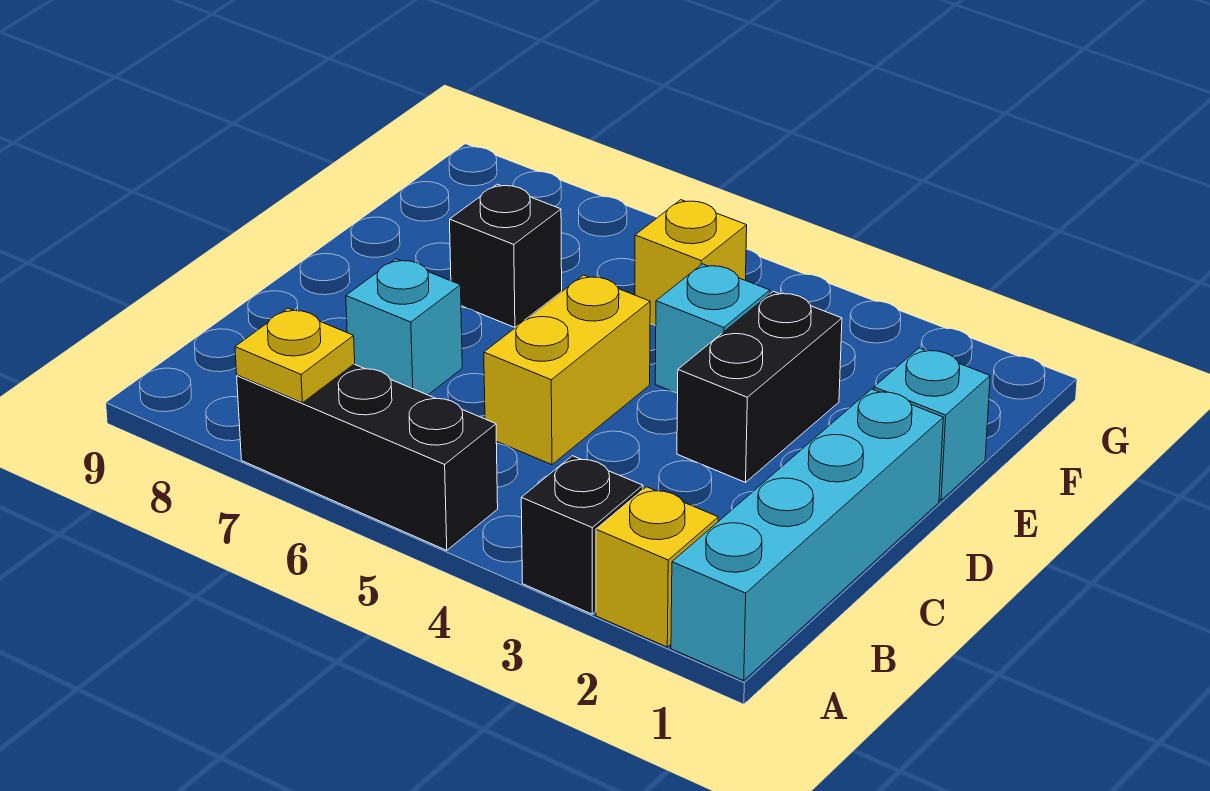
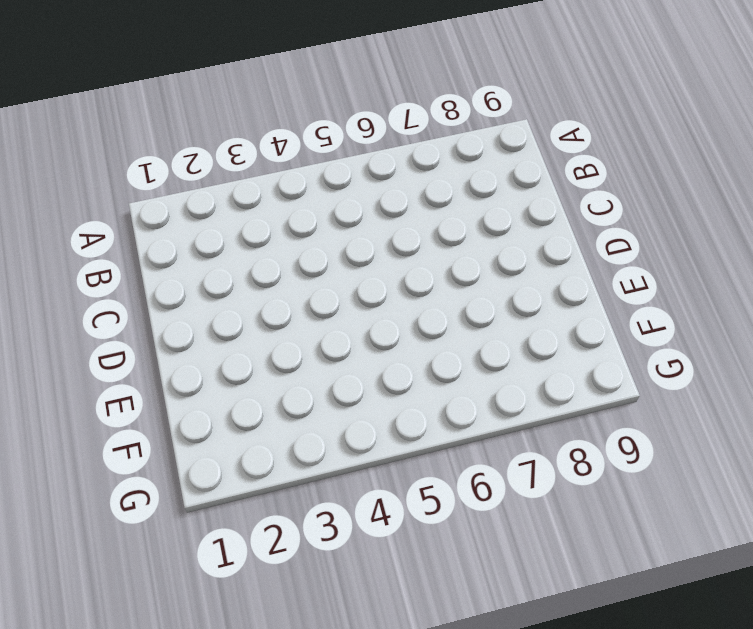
none -> cyan 1x4 brick [671,389,943,681]
none -> yellow 1x1 brick [596,487,718,647]
none -> black 1x1 brick [521,456,643,614]

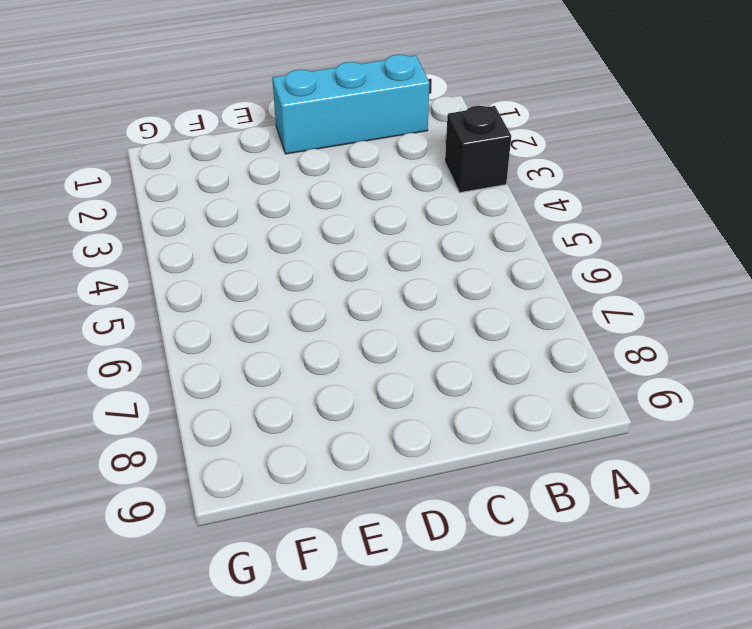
cyan 1x3 brick [272,54,430,154] -> cyan 1x4 brick [671,389,943,681]
none -> yellow 1x1 brick [596,487,718,647]
none -> black 1x3 brick [237,364,498,550]
none -> yellow 1x2 brick [484,275,650,465]

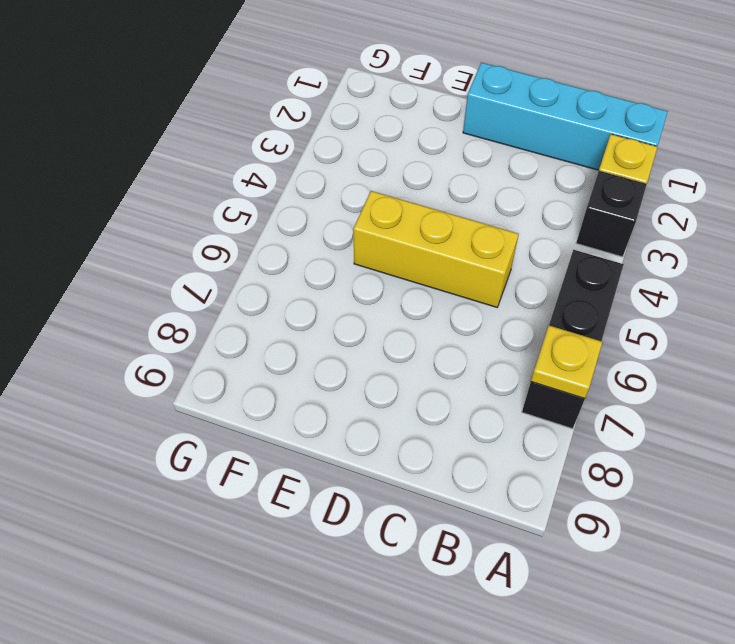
yellow 1x3 brick [353,191,519,307] -> yellow 1x2 brick [484,275,650,465]
none -> cyan 1x1 brick [346,259,462,395]
none -> black 1x2 brick [677,292,842,482]
none -> cyan 1x1 brick [874,348,990,500]

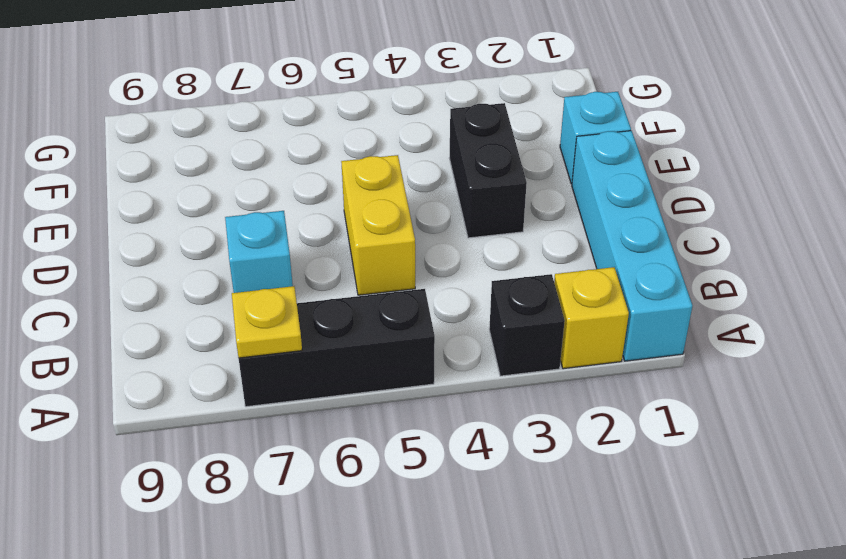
none -> cyan 1x1 brick [655,264,770,393]
none -> black 1x1 brick [450,184,562,327]
none -> yellow 1x1 brick [635,200,747,325]

